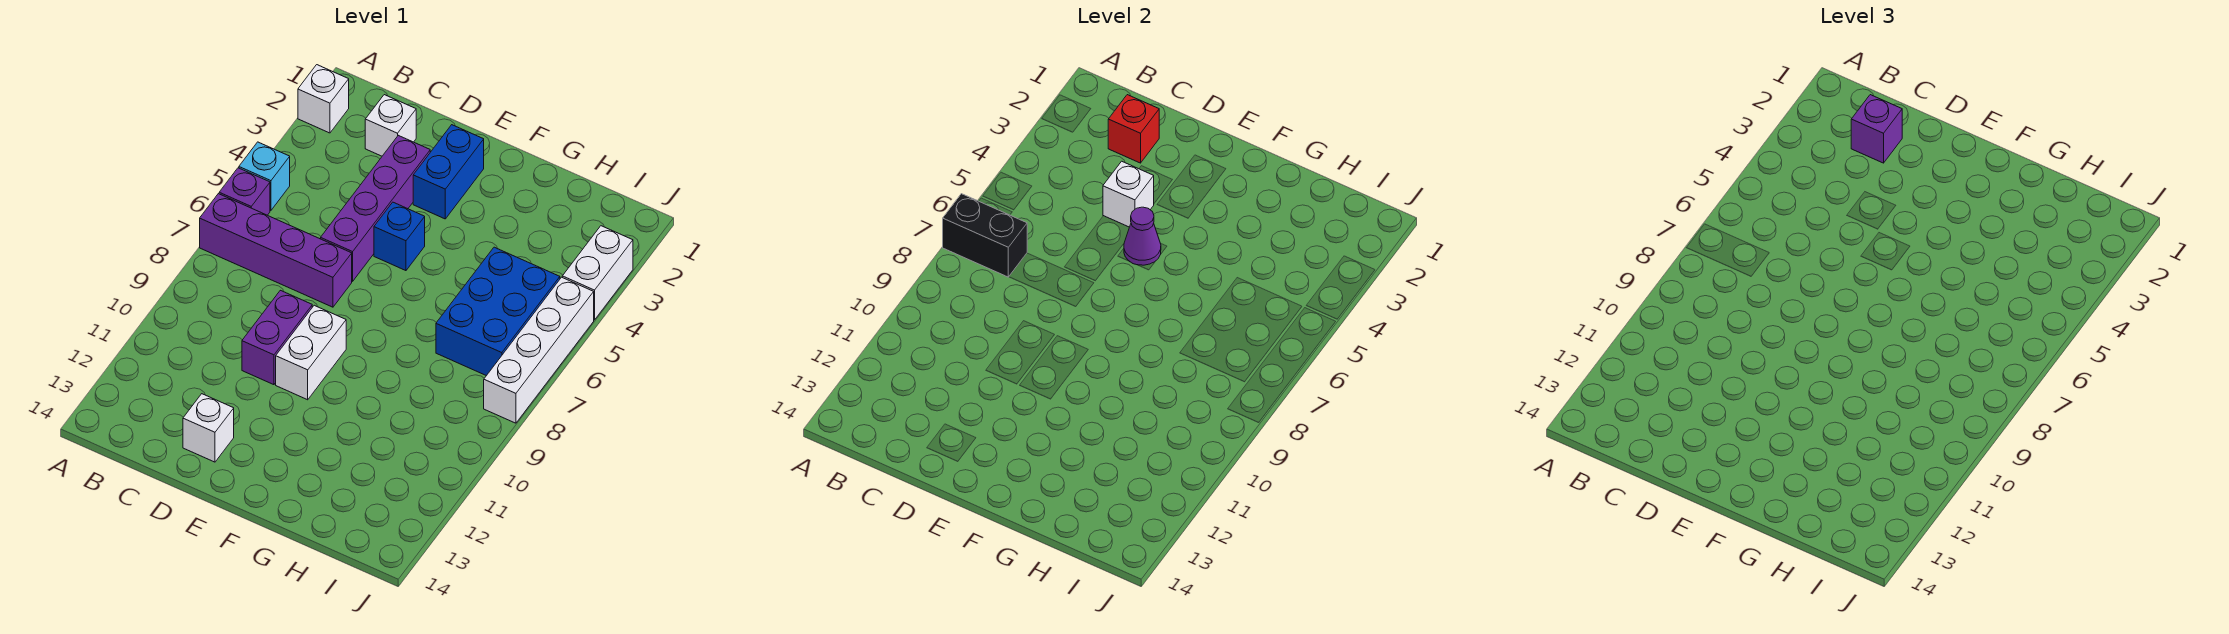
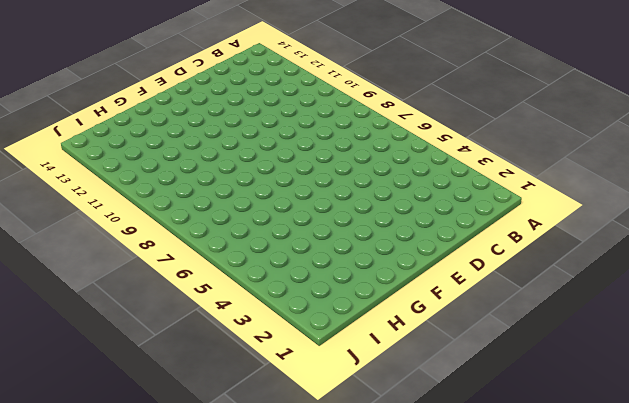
none -> white 1x1 brick [298,65,349,133]
none -> cyan 1x1 brick [239,142,290,210]
none -> purple 1x1 brick [219,168,270,215]

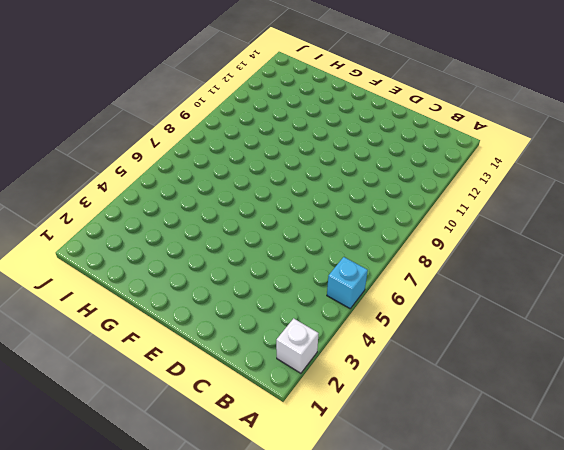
none -> purple 1x1 brick [219,168,270,215]
none -> purple 1x4 brick [200,194,352,307]
none -> white 1x1 brick [365,95,416,156]

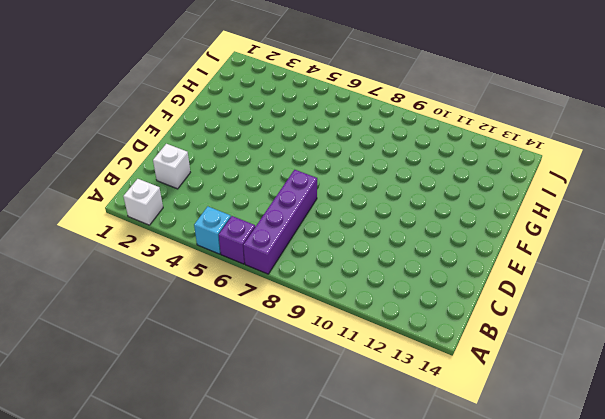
none -> purple 1x4 brick [321,135,430,281]
none -> purple 1x2 brick [242,290,312,385]
none -> white 1x1 brick [183,394,234,462]

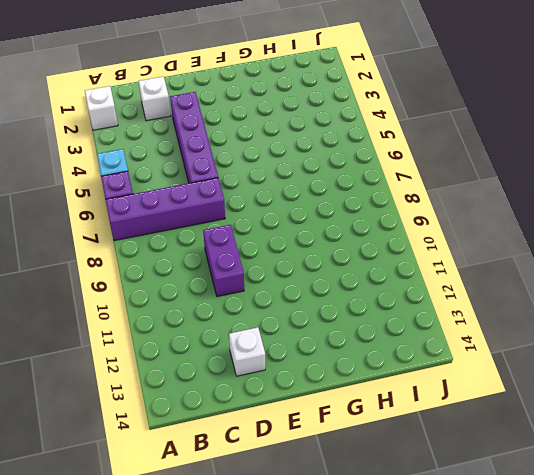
none -> blue 1x2 brick [413,125,484,219]
none -> blue 1x1 brick [374,202,425,271]
none -> white 1x2 brick [276,305,346,400]

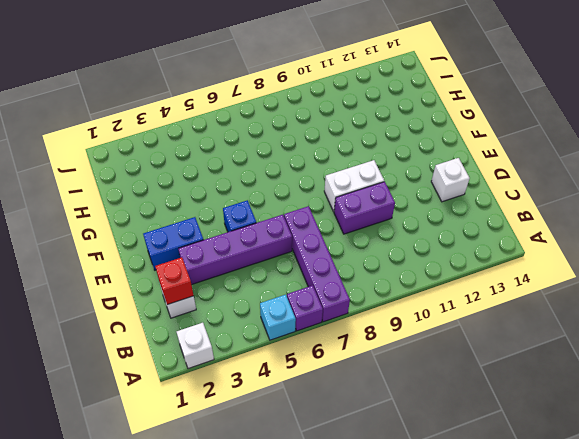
none -> blue 2x3 brick [436,247,560,376]
none -> white 1x2 brick [562,226,633,320]
none -> white 1x4 brick [484,277,594,423]

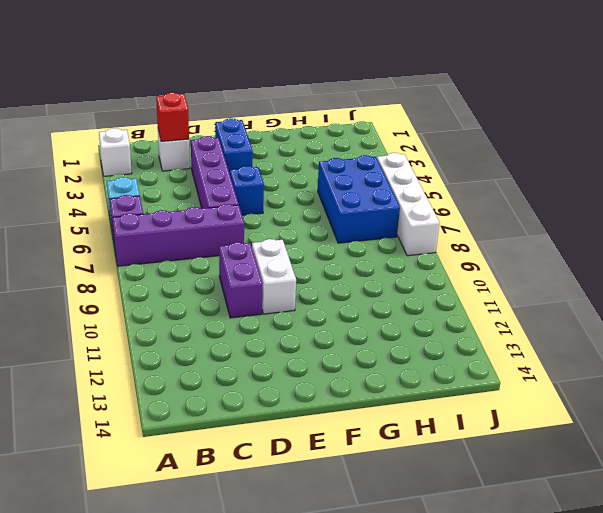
none -> white 1x1 brick [183,394,234,462]
none -> white 1x2 brick [562,226,633,320]
none -> black 1x2 brick [943,194,1027,277]

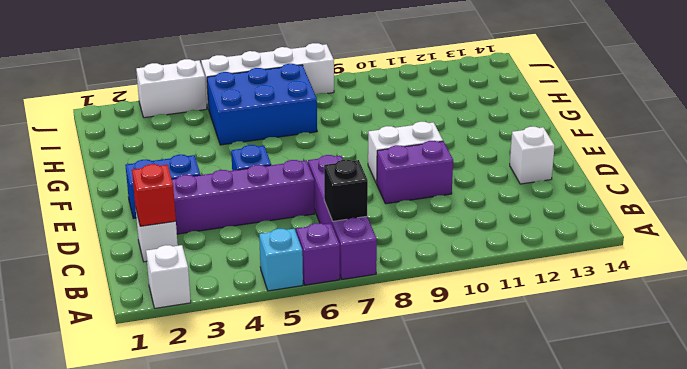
black 1x1 brick [324,160,368,221] -> black 1x2 brick [943,194,1027,277]
none -> white 1x1 brick [1103,161,1154,227]
none -> purple 1x1 cone [1124,207,1161,265]
none -> purple 1x1 brick [1851,95,1902,163]

